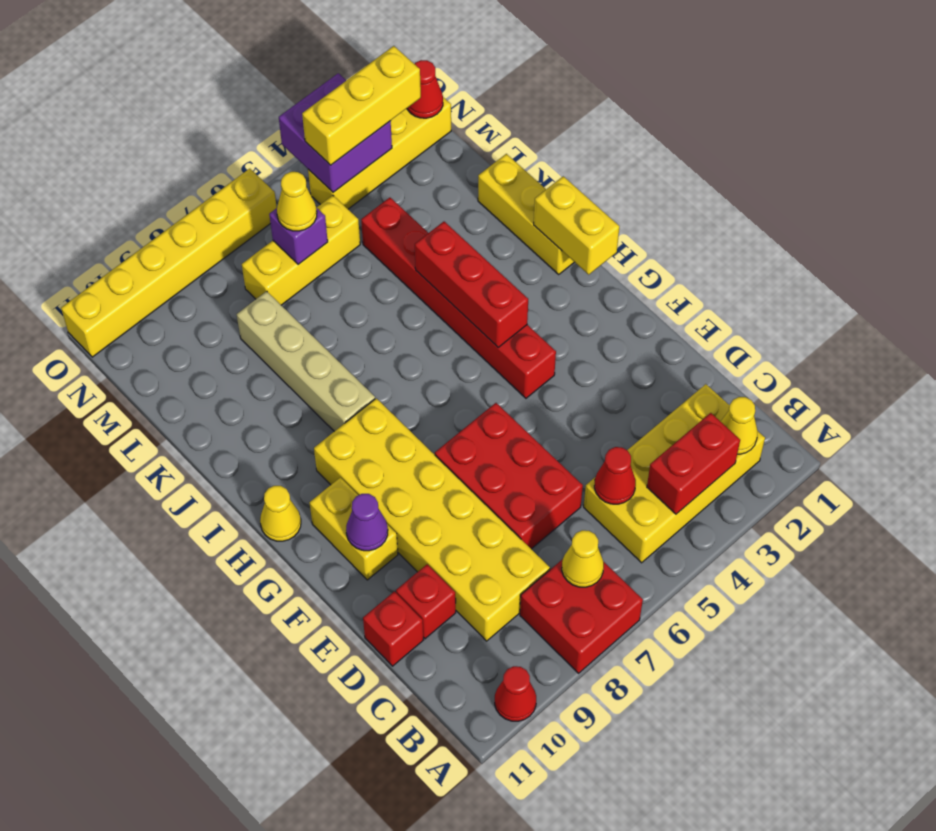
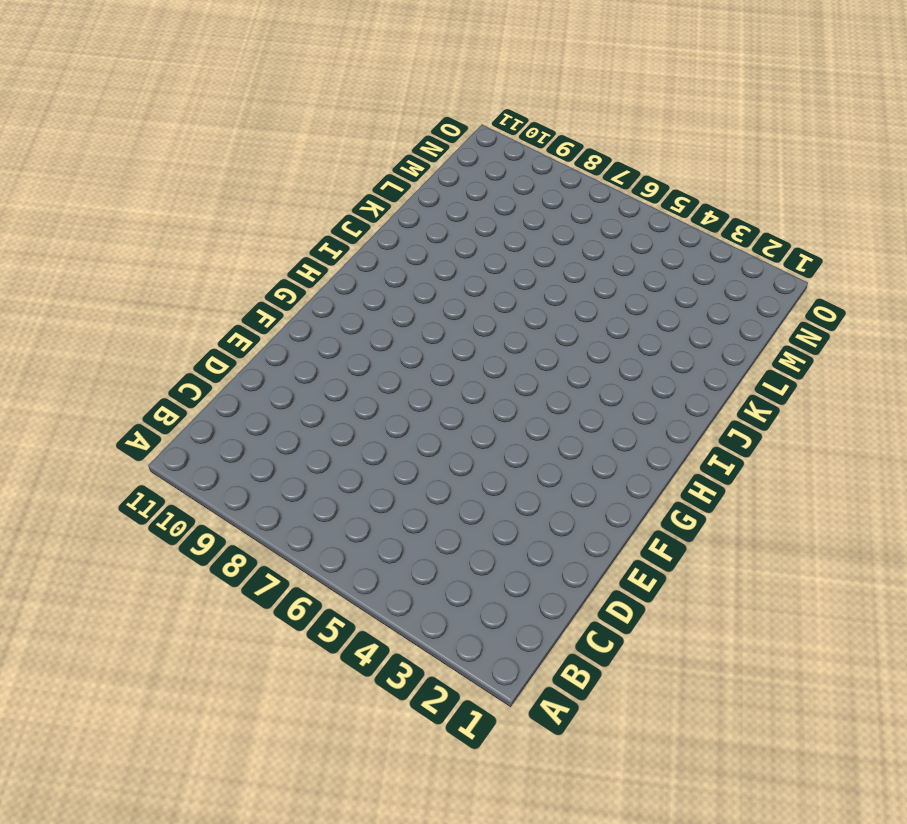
none -> red 2x2 brick [520,559,643,673]
none -> red 1x1 cone [495,666,536,721]
none -> yellow 2x4 brick [584,384,765,563]

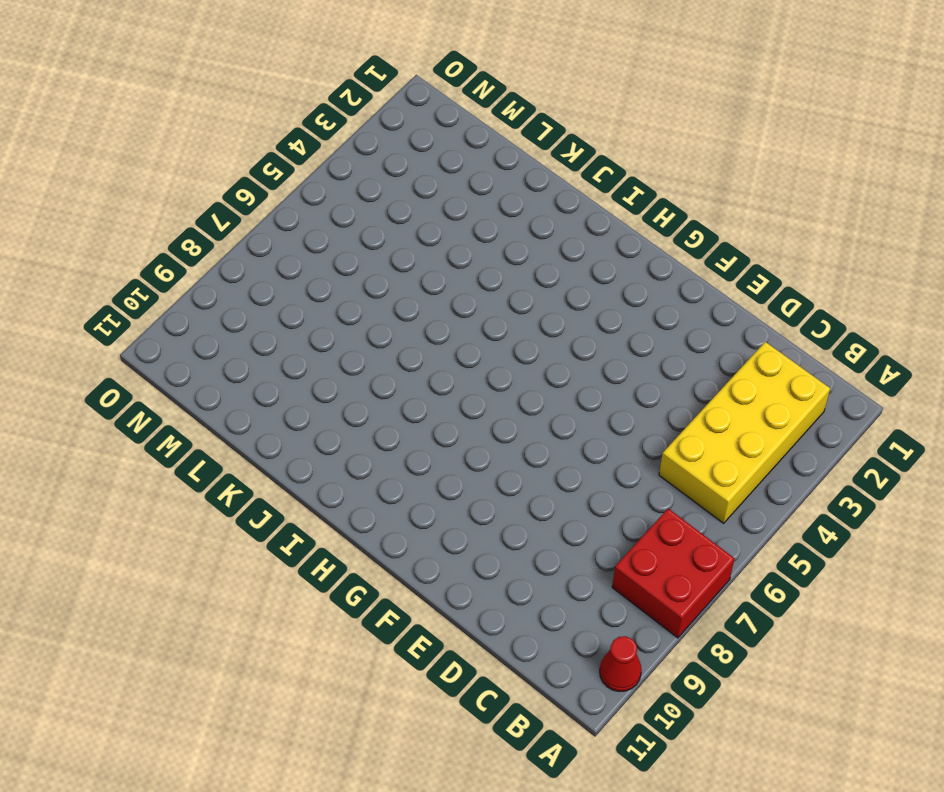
none -> yellow 2x6 brick [314,398,550,641]
none -> red 2x3 brick [435,403,583,549]
none -> red 1x1 brick [396,564,456,639]

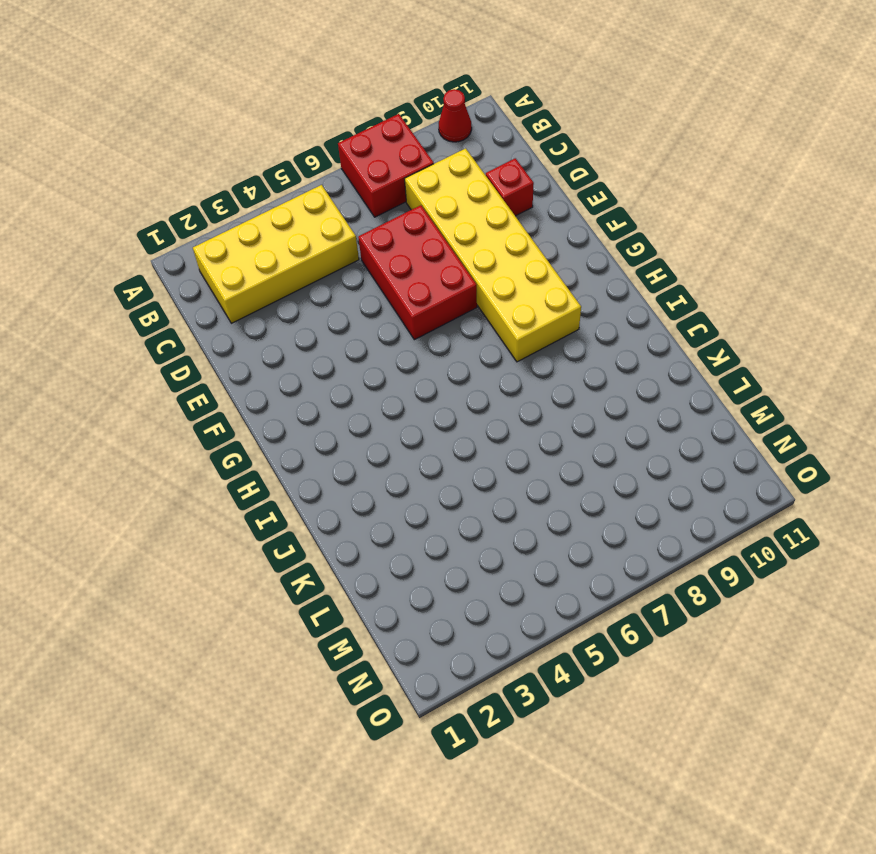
none -> red 1x1 brick [363,591,423,666]
none -> yellow 1x2 brick [310,477,398,580]
none -> red 1x6 brick [361,198,556,398]

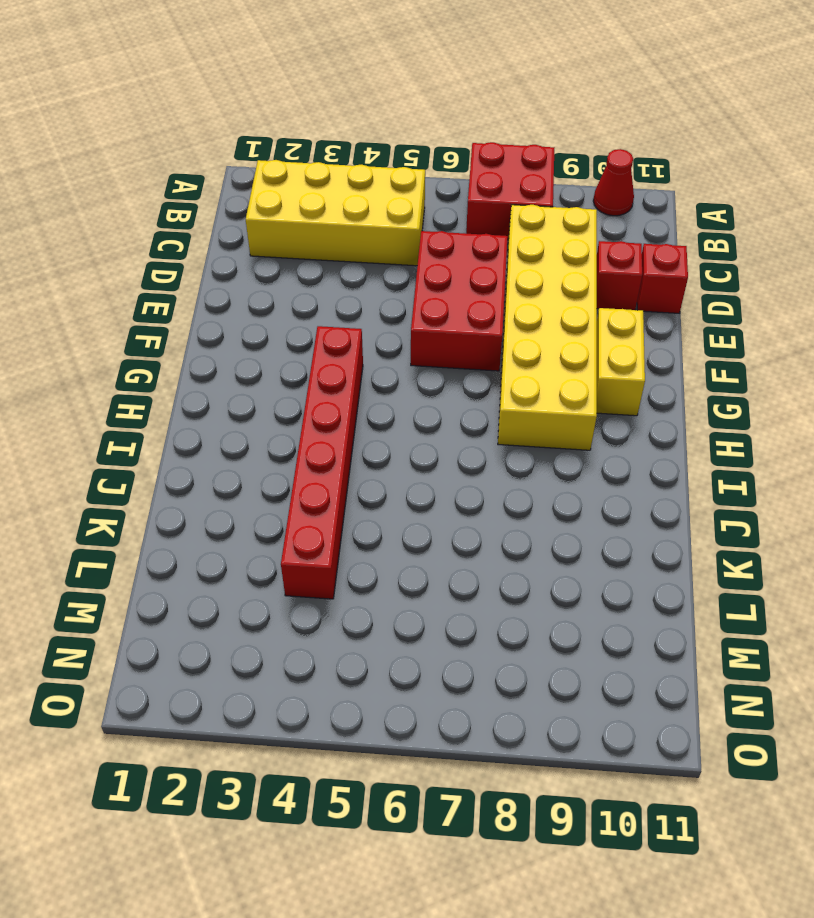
none -> yellow 1x1 cone [260,486,301,541]
none -> yellow 1x3 brick [478,154,574,274]
none -> tan 1x4 brick [237,291,375,431]

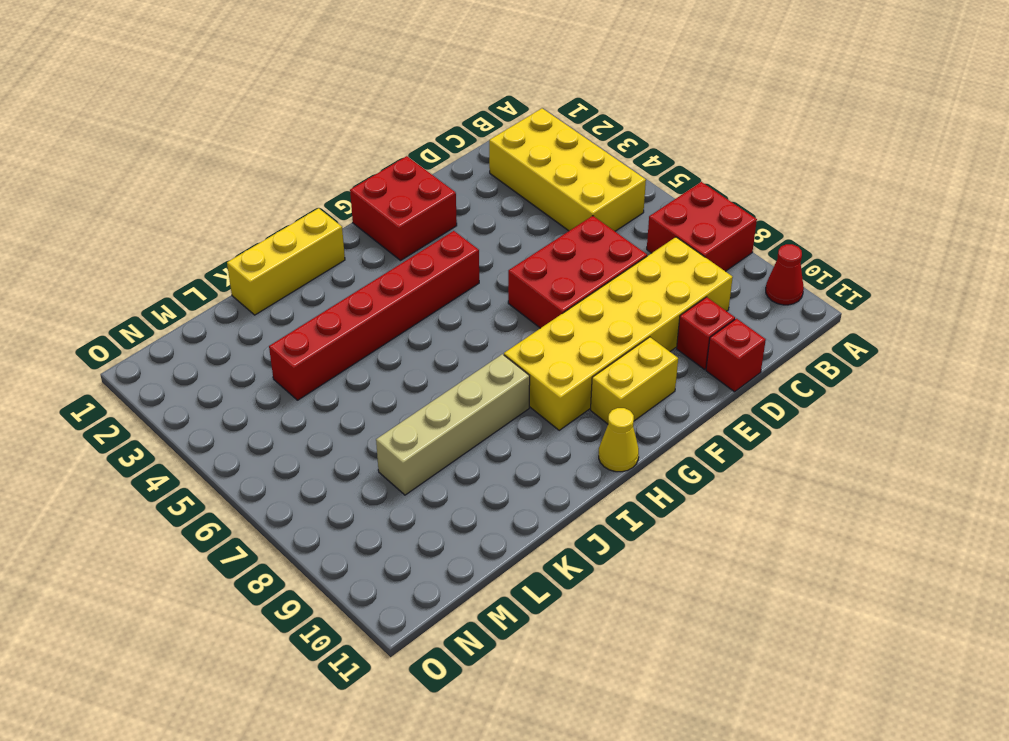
red 2x2 brick [350,156,457,260] -> none
none -> yellow 1x3 brick [242,195,360,305]
none -> yellow 1x4 brick [308,97,451,209]
none -> yellow 1x6 brick [61,169,277,357]

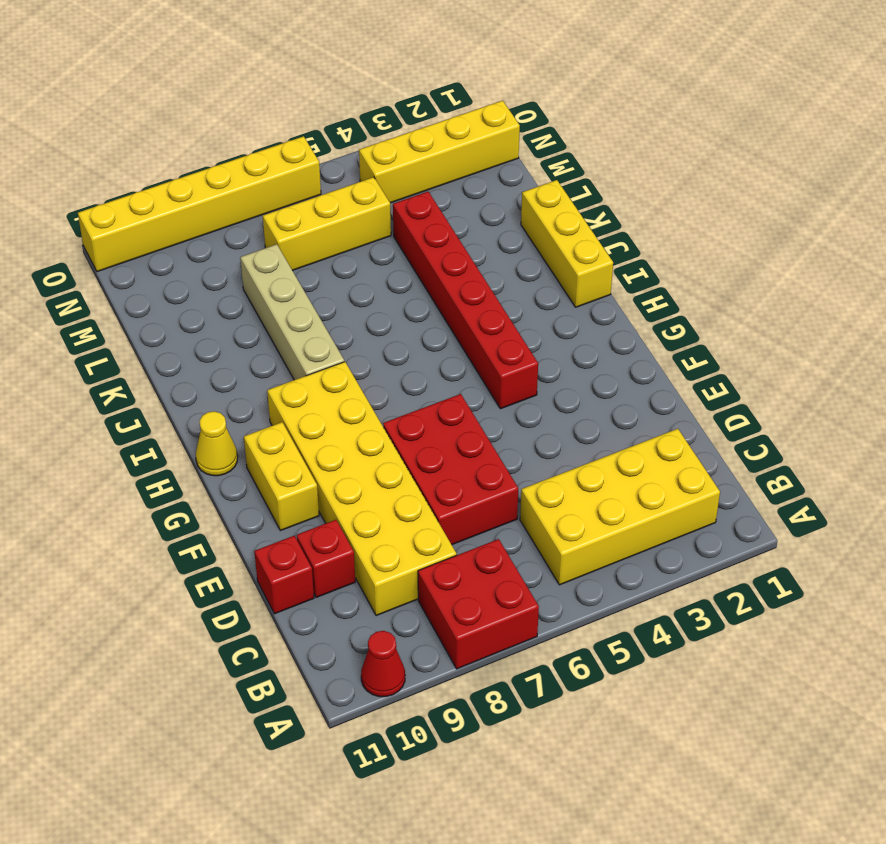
none -> yellow 1x1 cone [721,397,757,454]
none -> red 1x2 brick [647,413,740,514]
none -> yellow 1x1 cone [562,530,604,587]

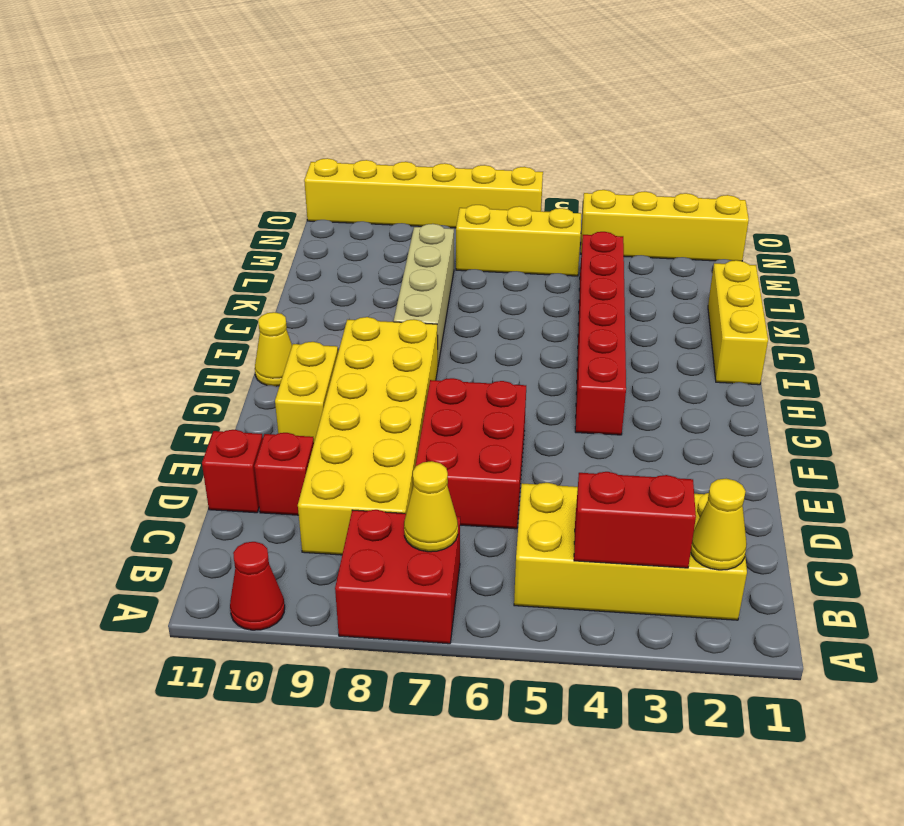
none -> red 1x1 cone [594,447,636,504]
none -> purple 1x1 cone [346,494,388,551]
none -> yellow 1x2 brick [534,176,619,275]

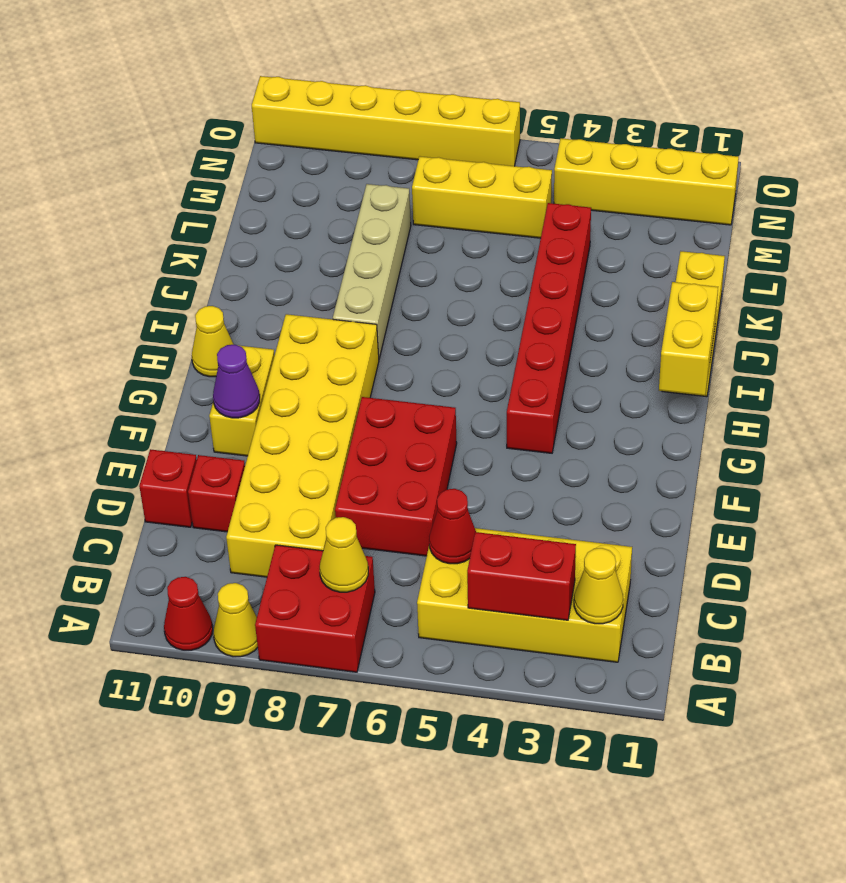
yellow 1x1 cone [213,583,258,657] -> yellow 1x1 cone moved to [277,172,317,231]
none -> red 1x3 brick [415,222,528,348]
none -> purple 1x1 brick [269,208,328,264]
none -> red 1x1 cone [407,60,443,118]

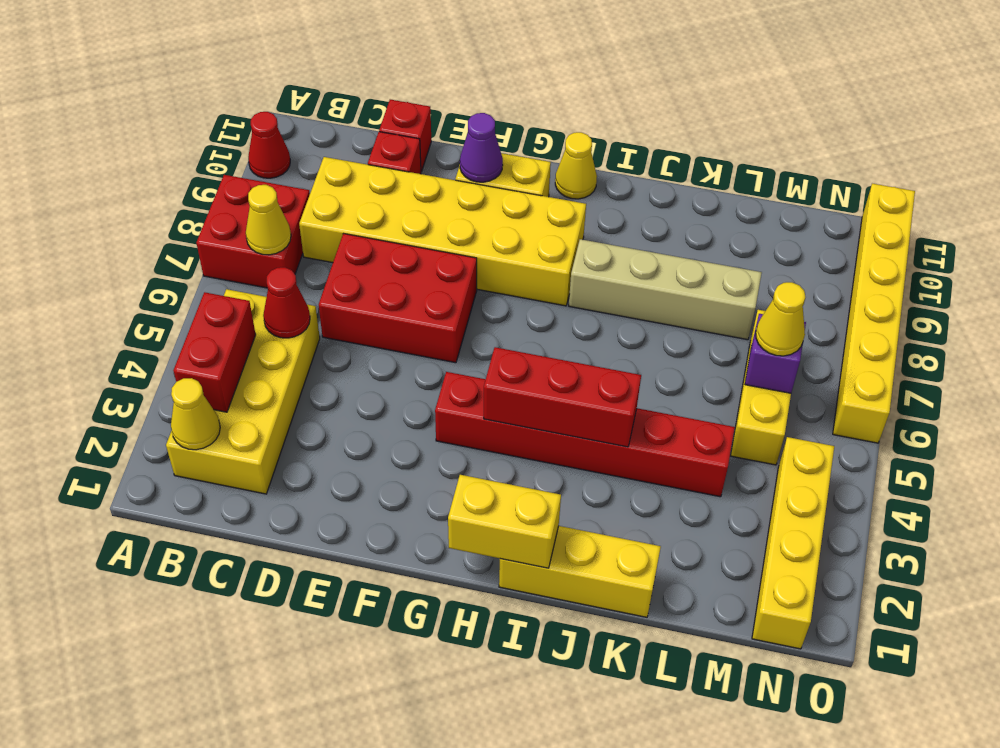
none -> red 1x1 cone [407,60,443,118]
none -> purple 2x2 brick [279,73,392,192]
none -> yellow 1x3 brick [302,46,421,165]

